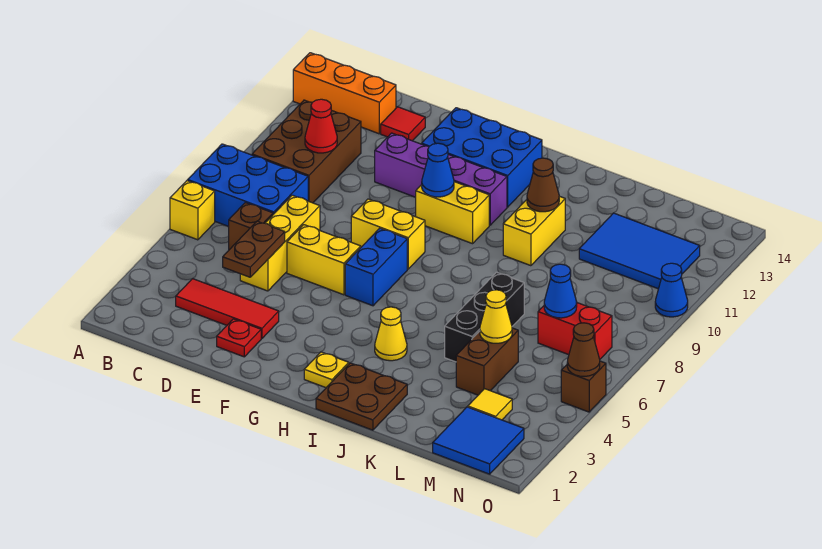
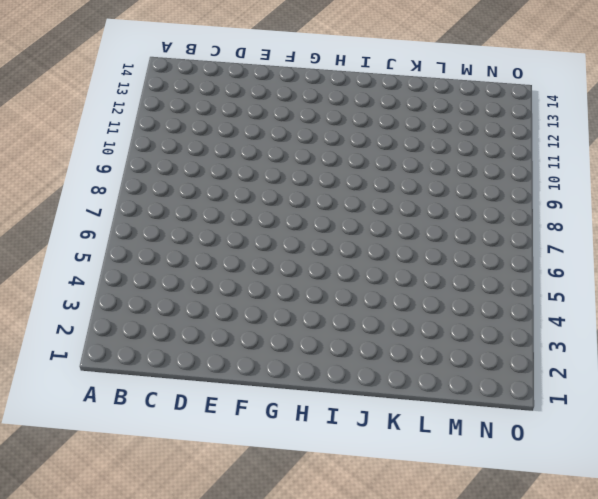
none -> yellow 1x1 brick [170,181,215,240]
none -> blue 2x3 brick [188,144,308,226]
none -> orange 1x3 brick [293,53,396,134]
none -> brown 2x3 brick [252,100,361,203]

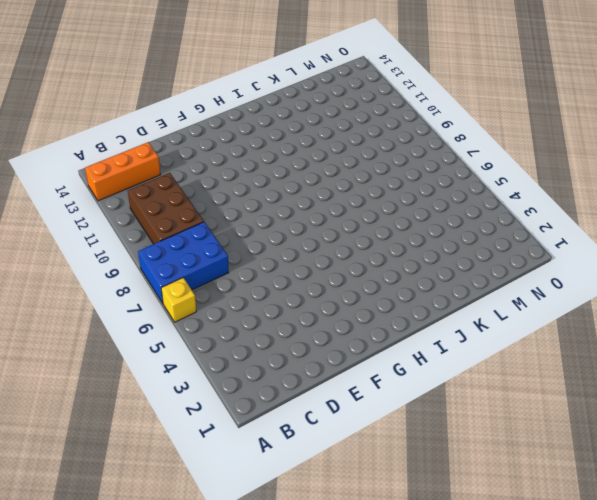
none -> red 1x3 tile [176,279,279,339]
none -> brown 1x1 brick [229,203,273,250]
none -> yellow 1x3 brick [240,195,320,291]
none -> red 1x1 tile [381,107,425,141]

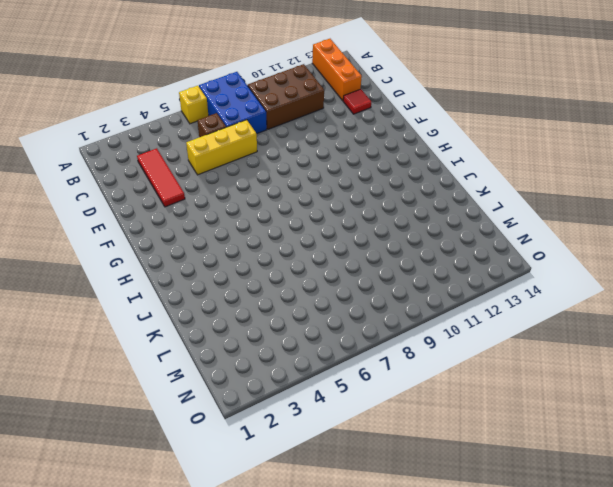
none -> red 1x1 plate [217,319,261,357]
none -> yellow 1x2 brick [287,225,361,295]
none -> purple 1x4 brick [375,133,507,225]
none -> yellow 1x2 brick [351,199,425,269]

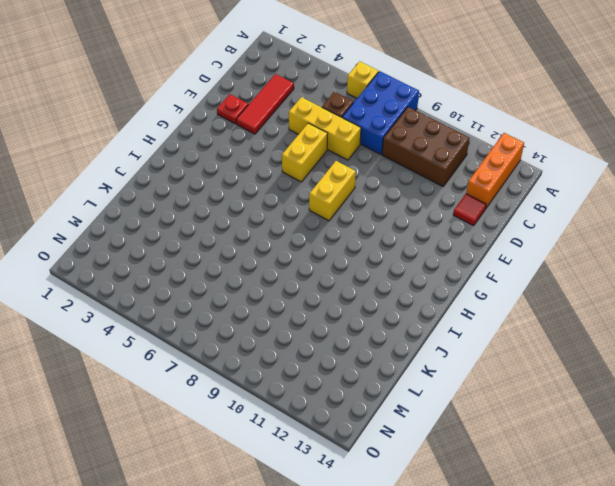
none -> purple 1x4 brick [375,133,507,225]
none -> blue 2x3 brick [422,108,542,207]
none -> blue 1x2 brick [345,228,407,306]
none -> yellow 1x2 brick [416,182,489,244]

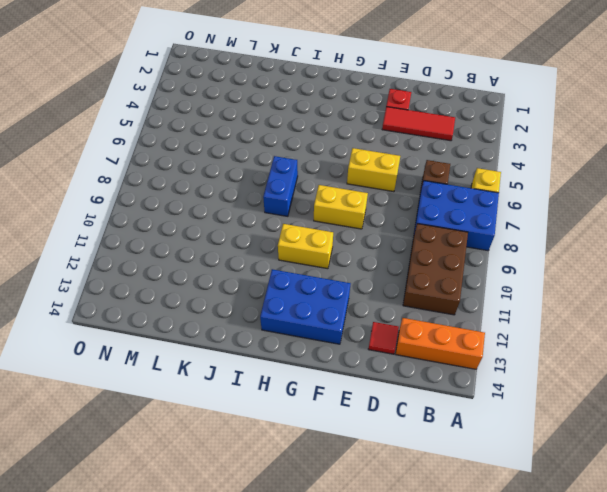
blue 1x2 brick [263,156,298,216] -> blue 1x2 brick moved to [345,228,407,306]
none -> yellow 1x3 brick [240,195,320,291]
none -> purple 1x4 brick [375,133,507,225]
none -> yellow 1x1 plate [304,352,349,388]
none -> brown 2x2 plate [316,363,407,430]

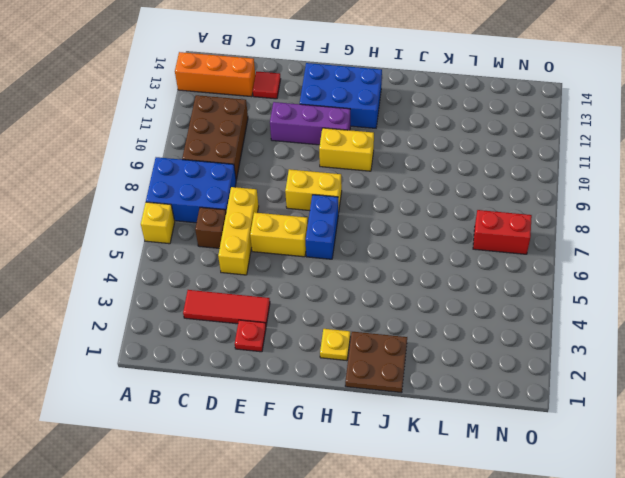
purple 1x3 brick [270,102,350,145] -> purple 1x4 brick [375,133,507,225]
none -> yellow 1x1 cone [375,307,407,361]
none -> yellow 1x2 brick [503,196,565,266]
none -> black 1x3 brick [445,272,524,362]
none -> brown 1x2 brick [456,328,518,395]

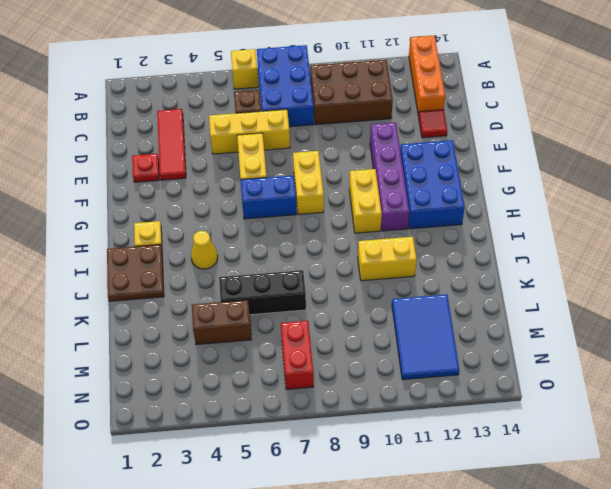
none -> blue 2x2 tile [433,407,524,474]
none -> yellow 1x1 tile [468,389,512,420]
none -> brown 1x1 brick [561,361,606,412]
none -> blue 1x1 cone [655,263,688,317]

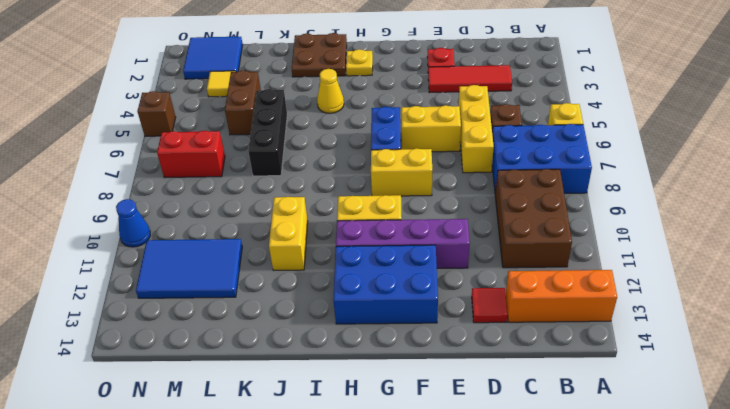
none -> red 1x1 cone [305,99,337,153]
none -> brown 1x2 plate [223,221,285,277]
none -> blue 1x1 cone [422,143,454,197]
none -> brown 1x1 cone [527,158,559,212]

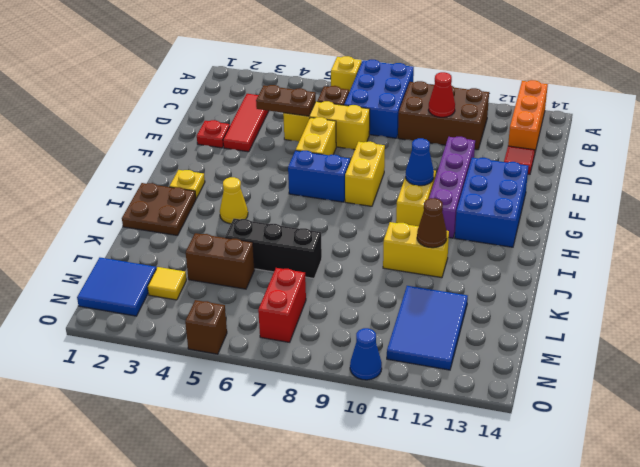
none -> yellow 1x1 cone [480,290,512,343]
none -> blue 1x1 cone [544,264,577,318]
none -> brown 1x1 cone [567,323,600,376]

